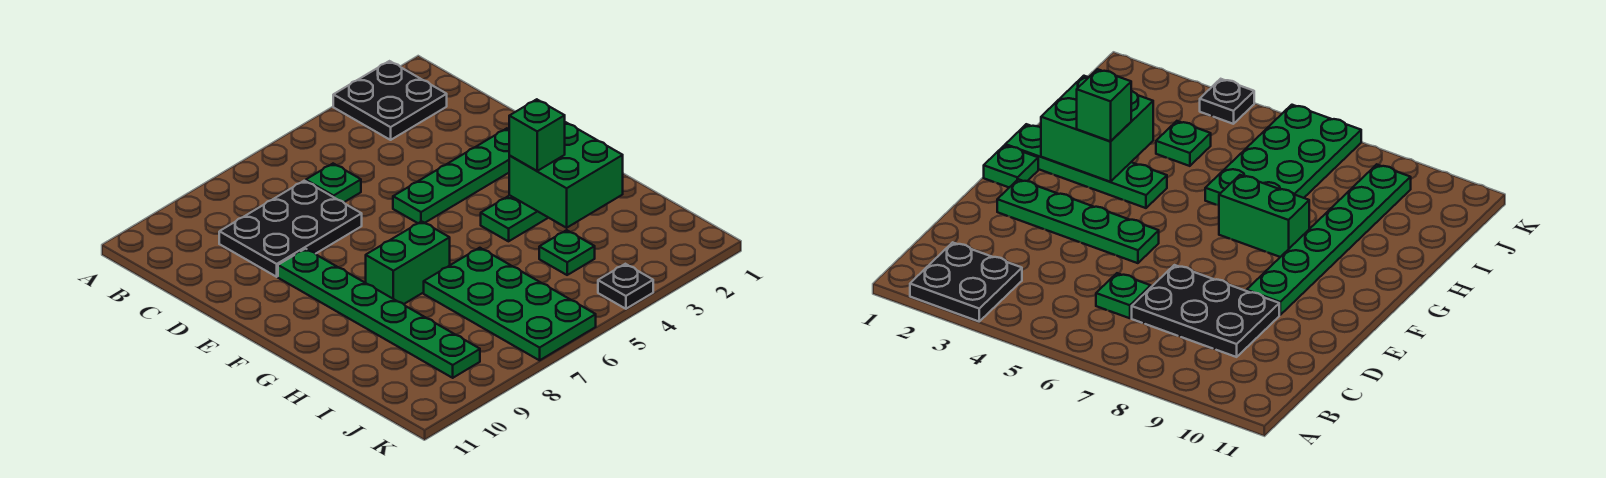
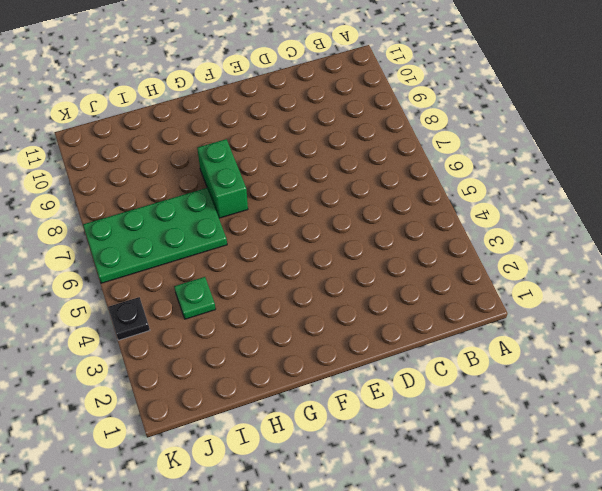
none -> black 2x2 plate [333,61,447,140]
none -> green 1x1 plate [306,164,361,202]
none -> black 2x3 plate [219,181,362,277]

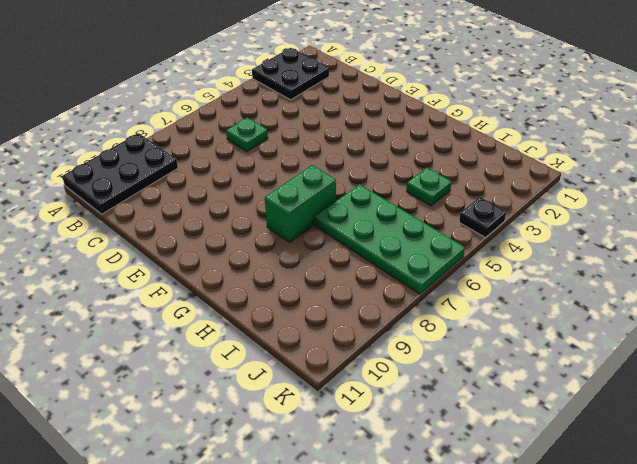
black 2x3 plate [62,133,178,214] -> black 2x3 plate moved to [219,181,362,277]
none -> green 1x4 plate [393,128,510,223]
none -> green 1x6 plate [278,249,480,378]
none -> green 1x1 plate [984,145,1038,187]

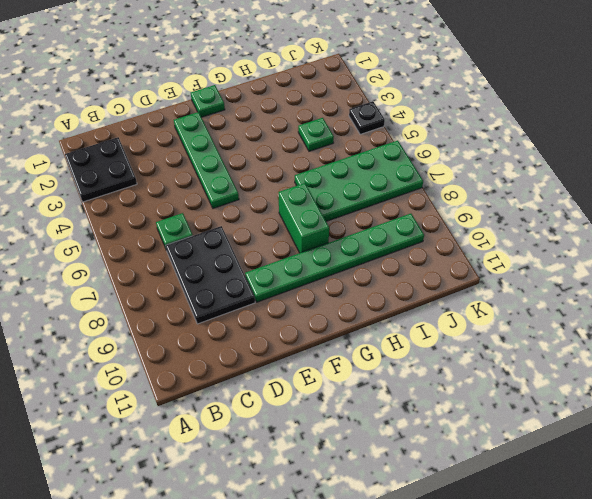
none -> green 1x4 plate [481,195,548,241]
none -> green 2x2 brick [509,122,623,228]
none -> green 1x1 brick [509,99,565,171]

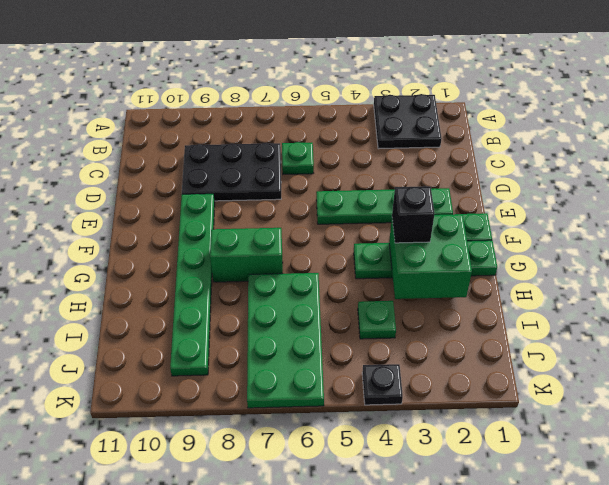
black 1x1 brick [392,186,435,243] -> green 1x1 brick [509,99,565,171]

